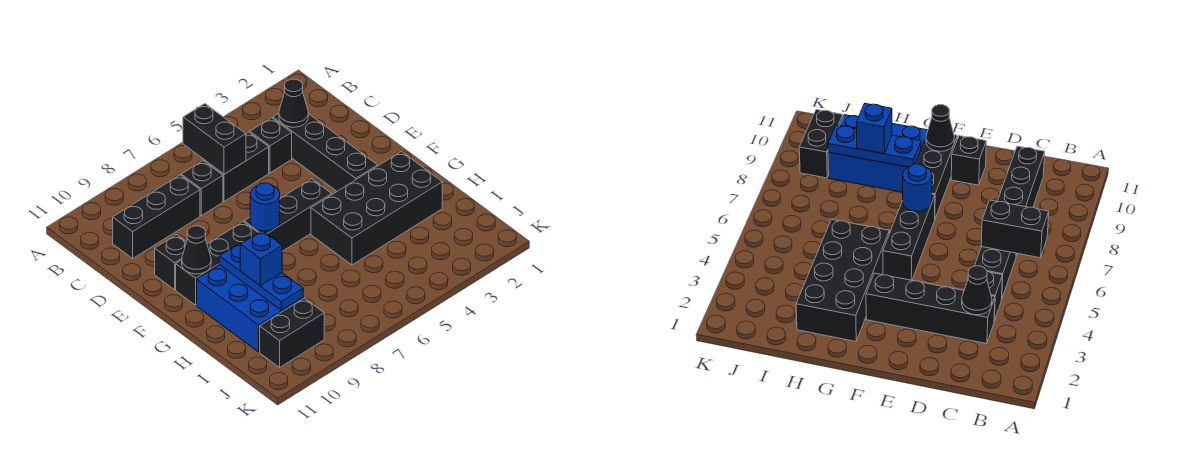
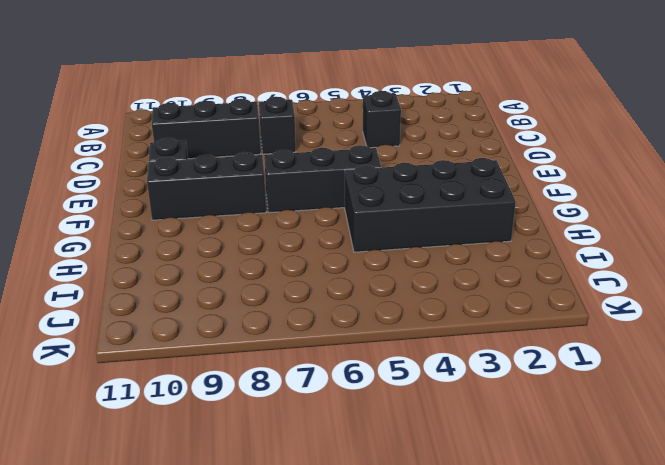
none -> black 1x4 brick [273,113,378,191]
none -> black 1x2 brick [204,132,269,201]
none -> blue 2x3 brick [197,265,303,352]

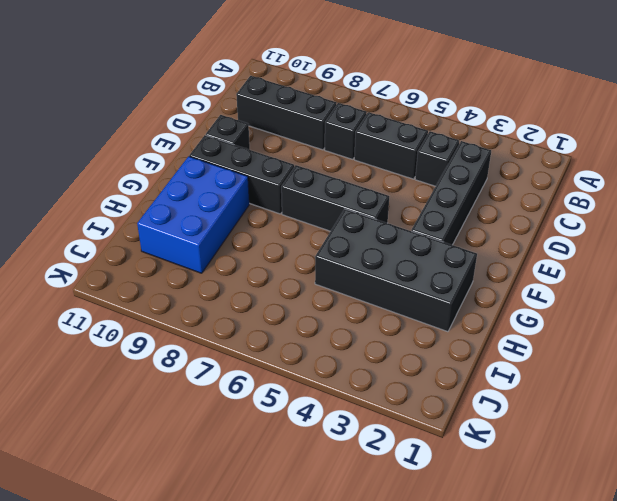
none -> black 1x2 brick [260,298,324,367]
none -> black 1x2 brick [183,104,246,174]
none -> black 1x1 cone [279,79,308,127]

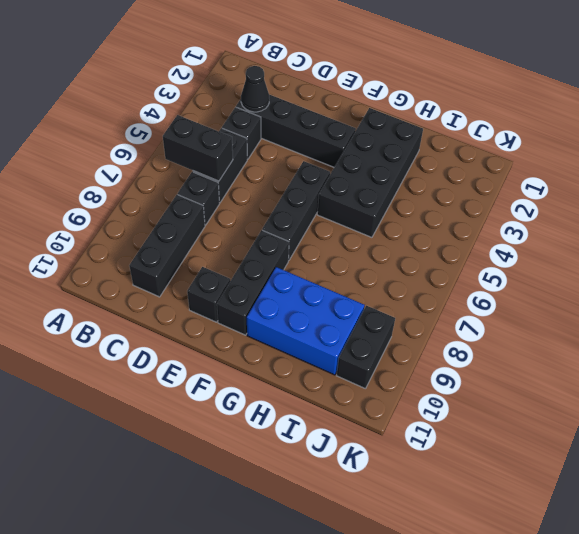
none -> blue 1x1 round brick [250,183,280,231]
none -> black 1x1 cone [182,226,211,274]
none -> blue 1x3 plate [219,242,303,310]

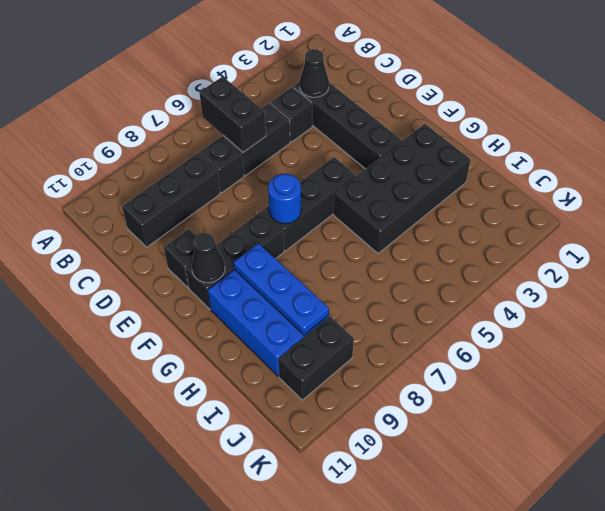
none -> blue 1x1 brick [240,231,282,286]

